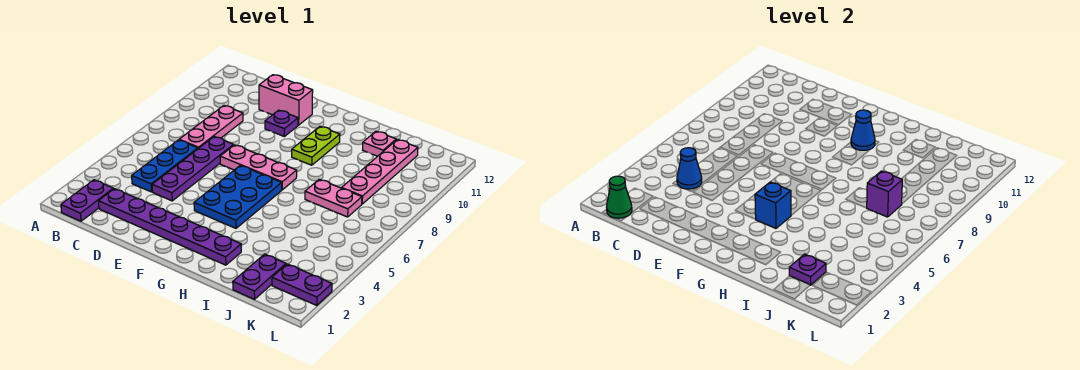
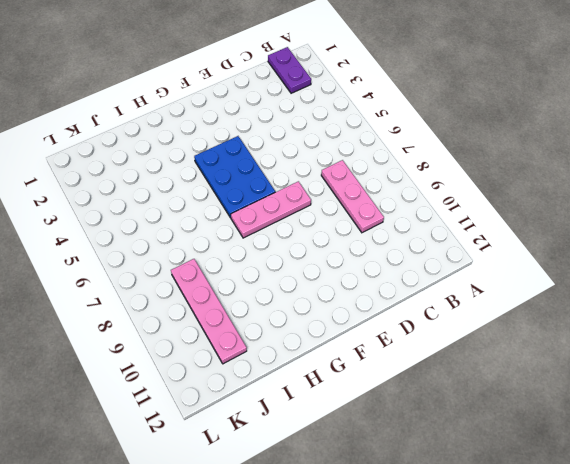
none -> purple 1x6 plate [99,189,241,265]
none -> blue 1x3 plate [132,140,198,192]
none -> purple 1x4 plate [152,137,234,201]

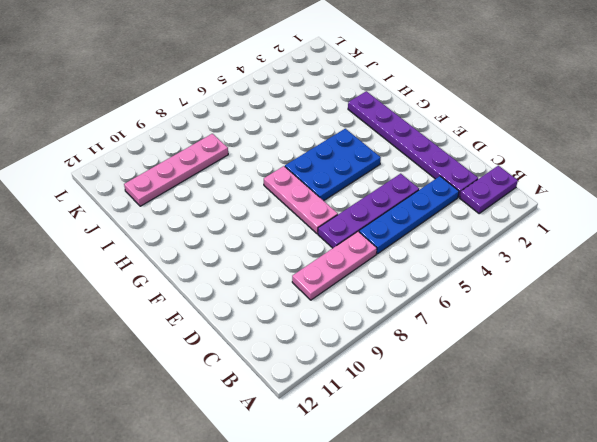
blue 1x4 plate [359,176,459,254] -> blue 1x3 plate [132,140,198,192]
none -> pink 1x2 brick [259,75,313,125]
none -> purple 1x1 plate [265,110,298,136]
none -> lime 1x2 plate [292,126,340,165]

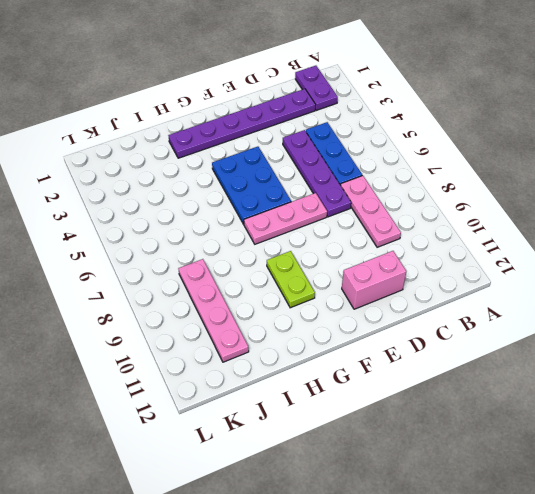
none -> purple 1x1 plate [265,110,298,136]
none -> pink 1x2 plate [305,179,362,217]
none -> pink 1x1 plate [363,131,396,156]

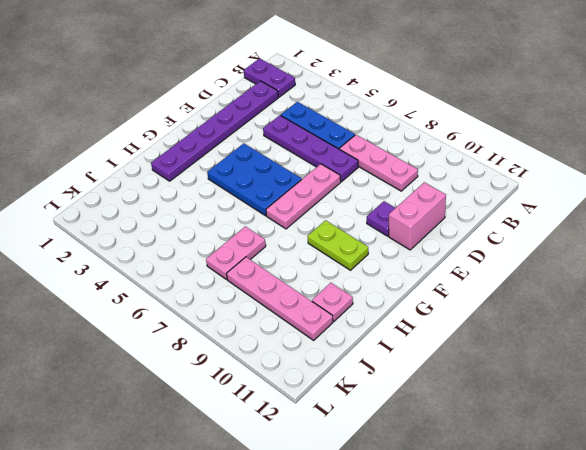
none -> purple 1x2 plate [233,254,286,299]
none -> purple 1x2 plate [272,264,332,306]
none -> green 1x1 cone [607,176,632,218]

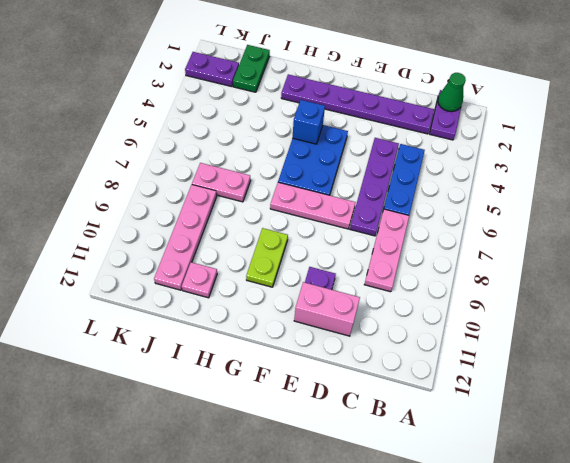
green 1x2 plate [233,45,270,92] -> purple 1x2 plate [233,254,286,299]
none -> blue 1x1 cone [677,148,702,189]
none -> blue 1x1 cone [851,110,875,150]
none -> purple 1x1 plate [789,254,826,285]

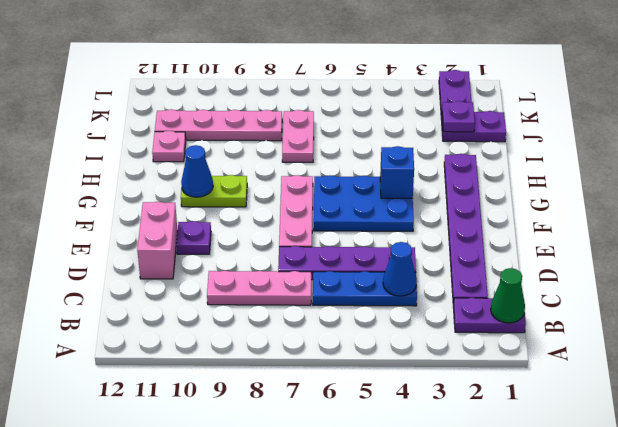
none -> purple 1x1 brick [867,171,902,217]

